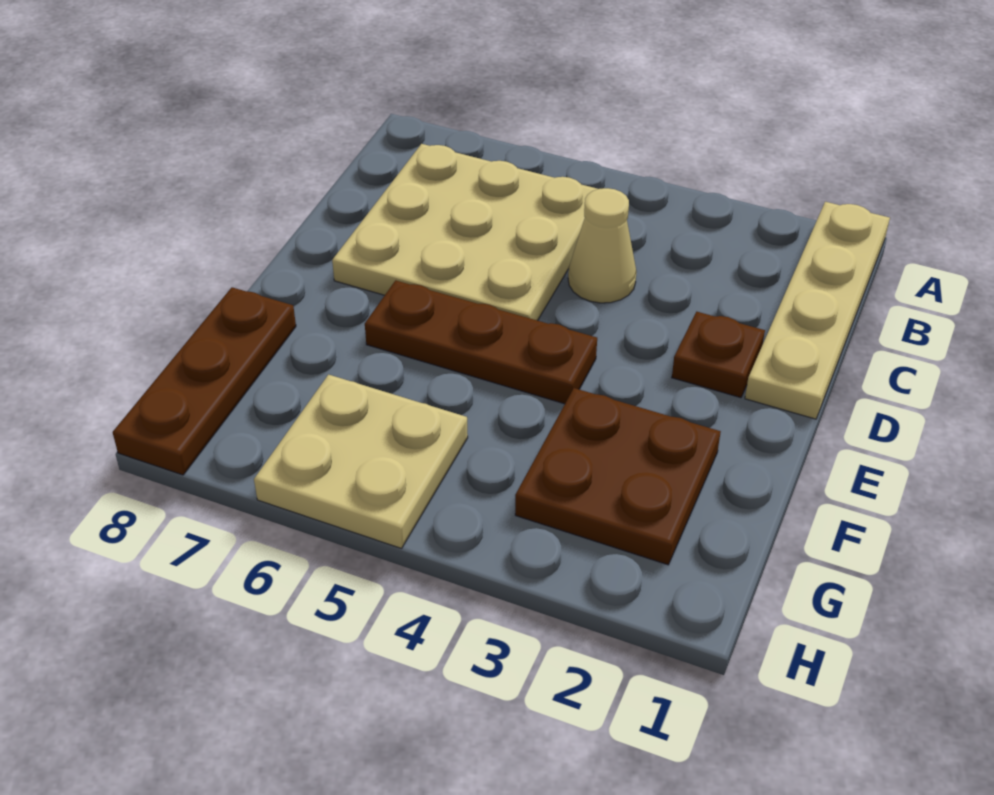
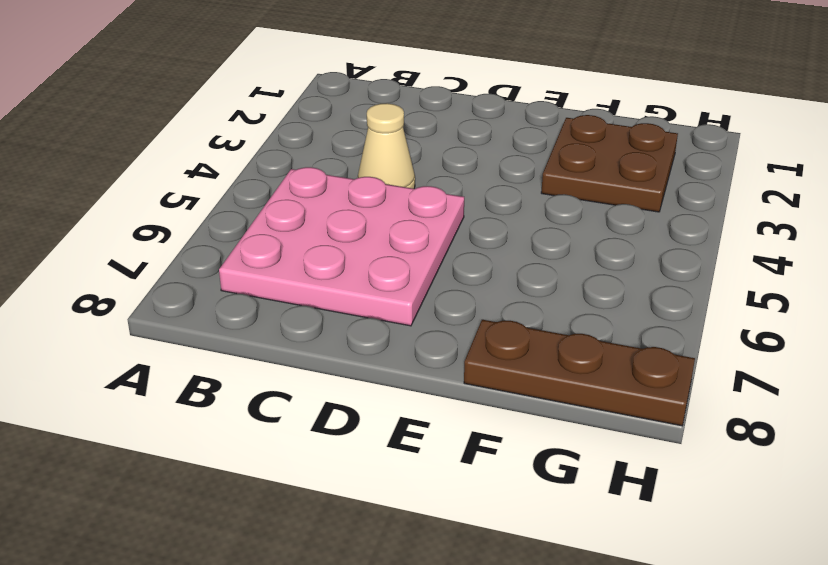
pink 3x3 plate [219,167,464,326] -> tan 3x3 plate [332,144,597,321]
none -> tan 1x4 plate [745,202,890,419]
none -> brown 1x1 plate [672,312,765,398]

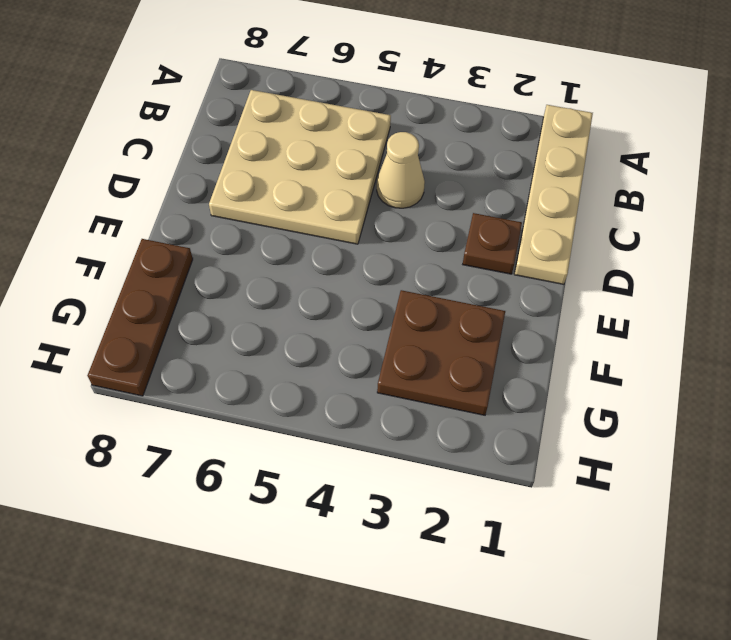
none -> brown 1x3 plate [365,280,597,404]
none -> tan 2x2 plate [254,375,468,548]

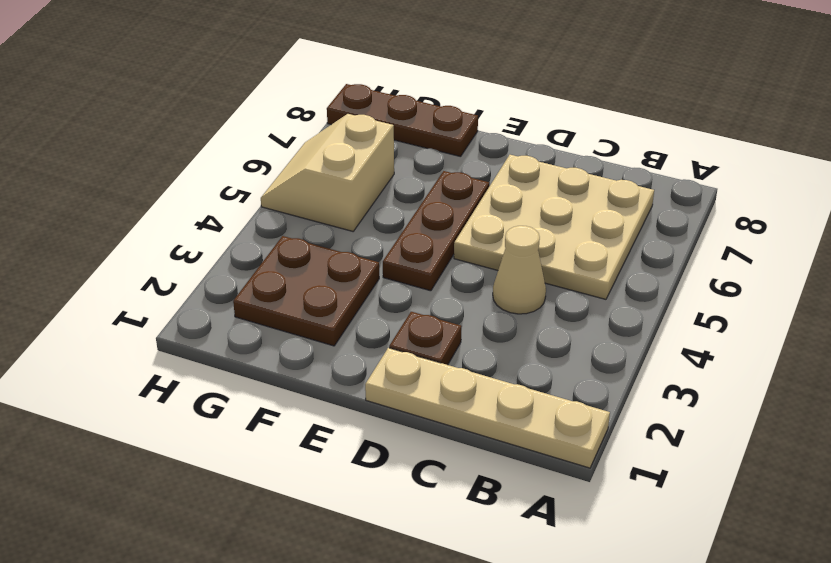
tan 2x2 slope [261,114,394,231] -> tan 2x2 plate [254,375,468,548]

